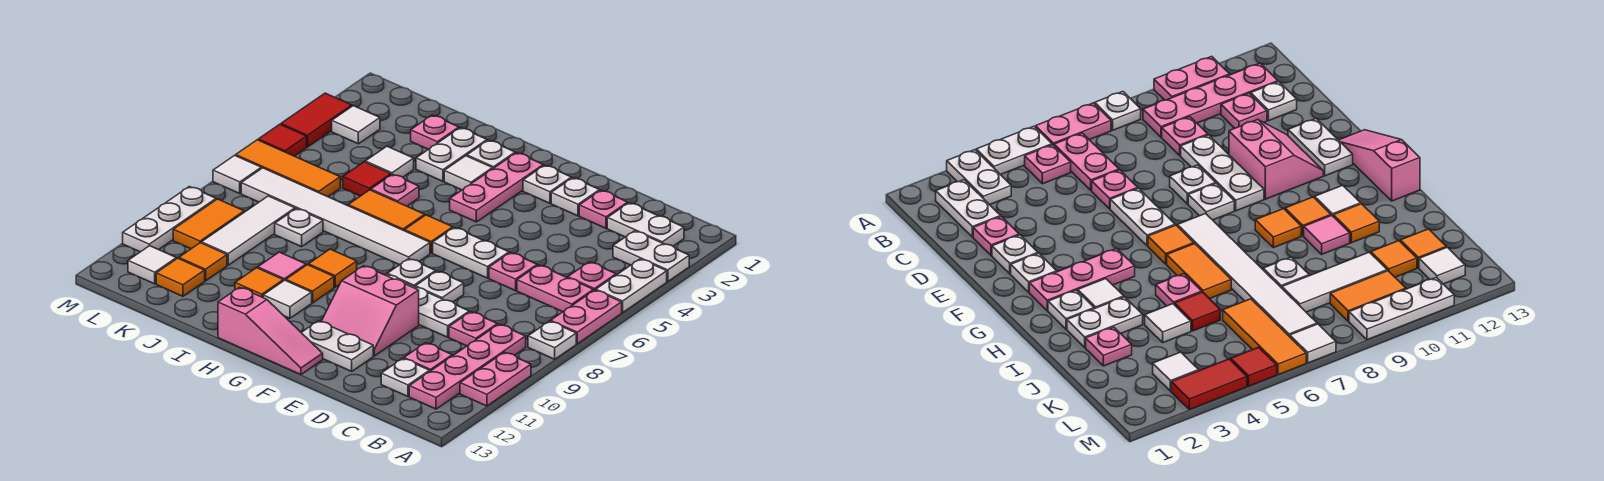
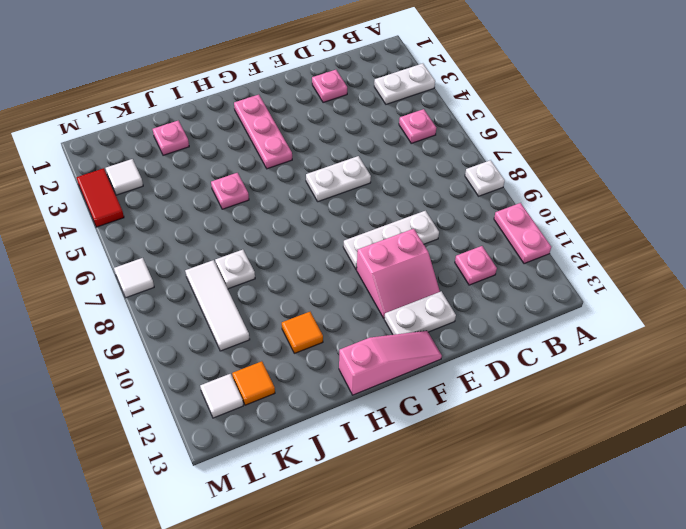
none -> white 1x2 plate [596,259,667,313]
none -> pink 1x2 plate [551,290,622,344]
none -> white 1x2 plate [607,203,684,246]
none -> pink 1x2 plate [517,265,593,312]

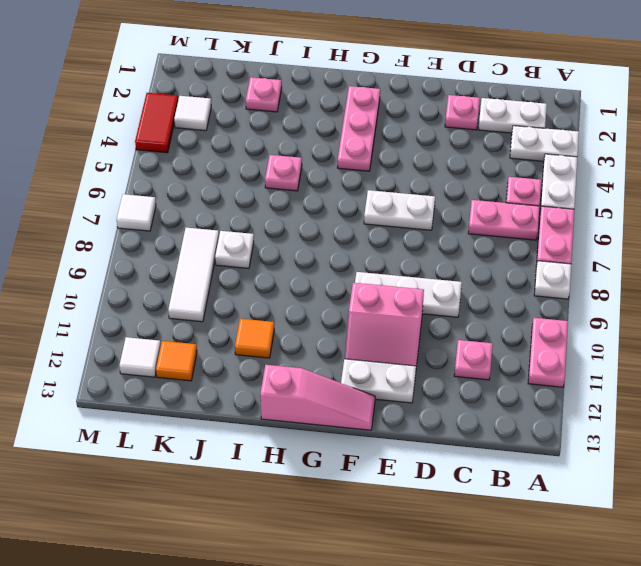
none -> pink 1x4 plate [409,324,526,409]
none -> pink 1x1 plate [449,312,497,346]
none -> white 1x1 plate [381,359,430,397]
none -> pink 1x1 plate [489,253,537,291]

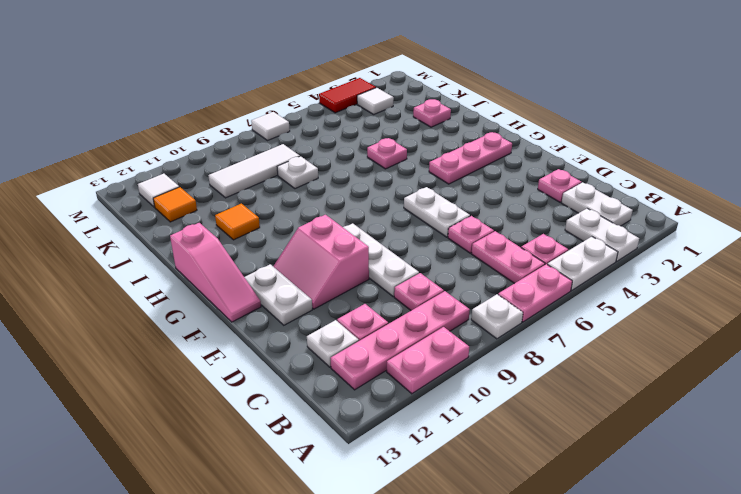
none -> white 1x1 plate [551,178,600,216]
none -> white 1x1 plate [415,271,464,302]
none -> white 1x1 plate [523,165,571,203]
none -> white 1x1 plate [387,259,436,287]

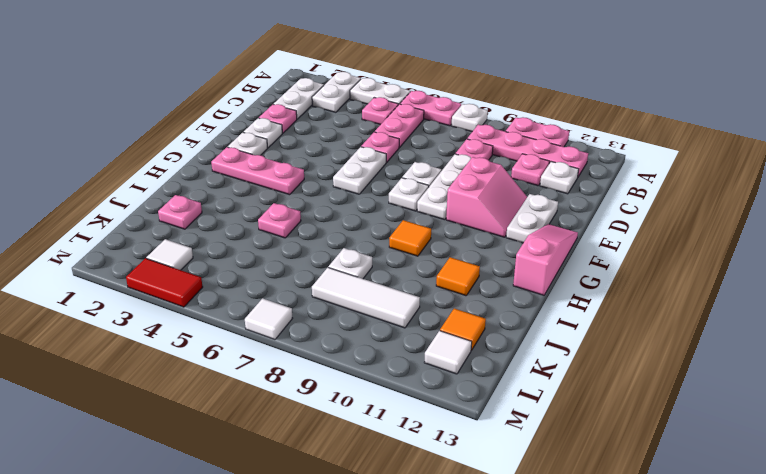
none -> orange 1x1 tile [404,215,453,253]
none -> white 1x6 tile [241,168,430,265]
none -> white 1x1 plate [467,140,515,168]
none -> white 1x1 tile [444,156,493,190]

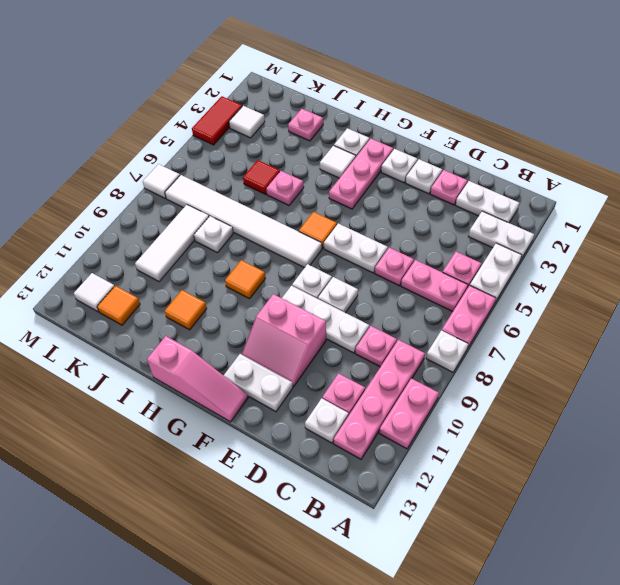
none -> orange 1x2 tile [348,190,425,230]
none -> orange 1x1 tile [286,265,334,303]
none -> white 1x1 tile [263,280,312,318]
none -> white 1x2 plate [416,128,487,181]

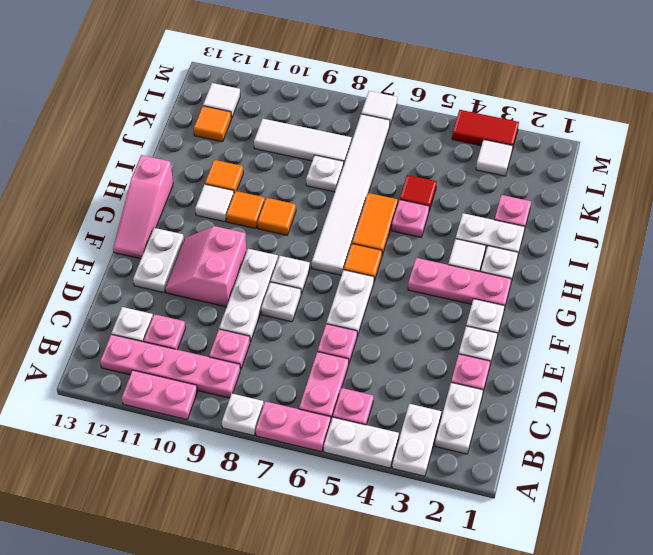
none -> pink 1x1 tile [258,252,306,281]
none -> white 1x1 tile [365,146,414,177]
none -> orange 1x3 tile [236,140,340,197]
none -> orange 1x1 tile [179,243,227,281]

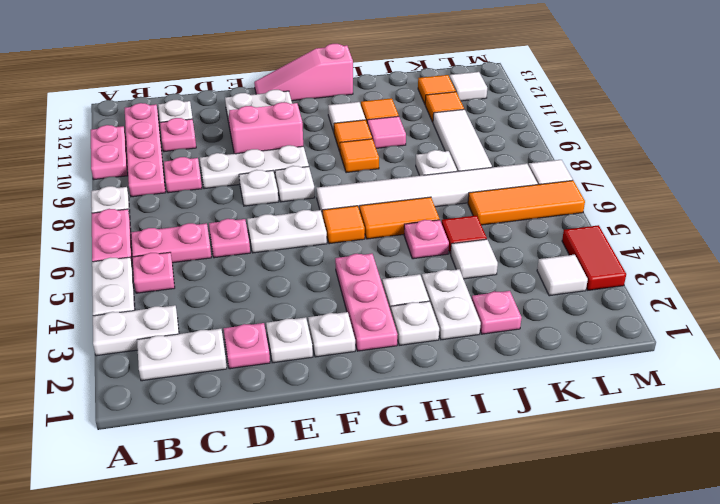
none -> orange 1x2 tile [173,199,244,249]
none -> red 1x1 tile [258,124,307,156]
none -> white 1x3 plate [123,187,216,252]

